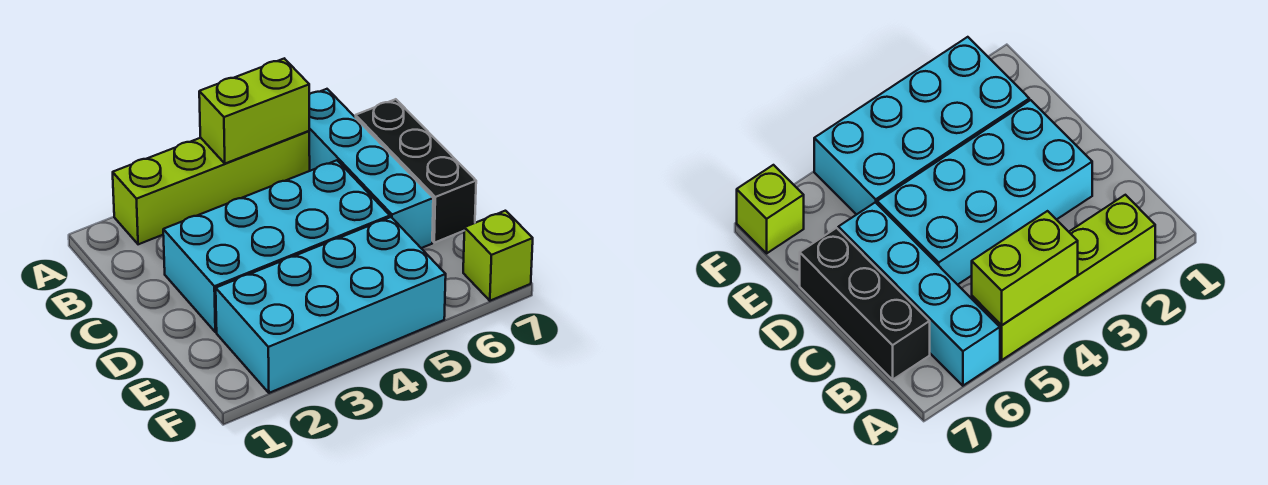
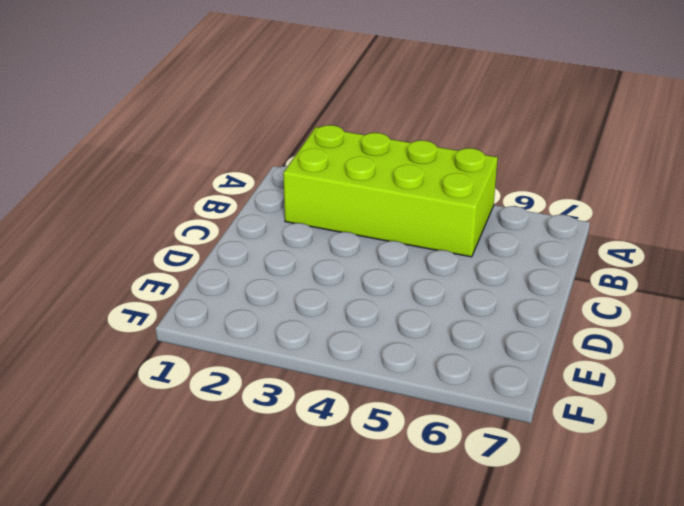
lime 2x4 brick [283,125,498,257] -> lime 1x4 brick [113,131,310,244]
none -> cyan 1x4 brick [309,89,433,248]
none -> black 1x3 brick [356,99,476,243]

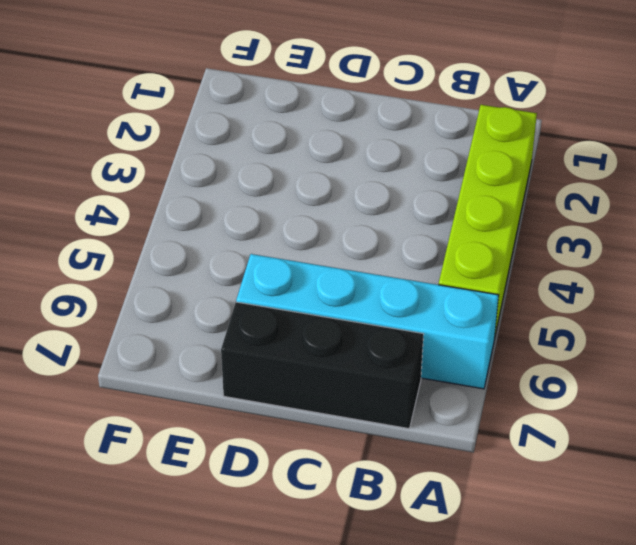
none -> cyan 2x4 brick [163,160,390,332]
none -> cyan 2x4 brick [216,217,446,393]

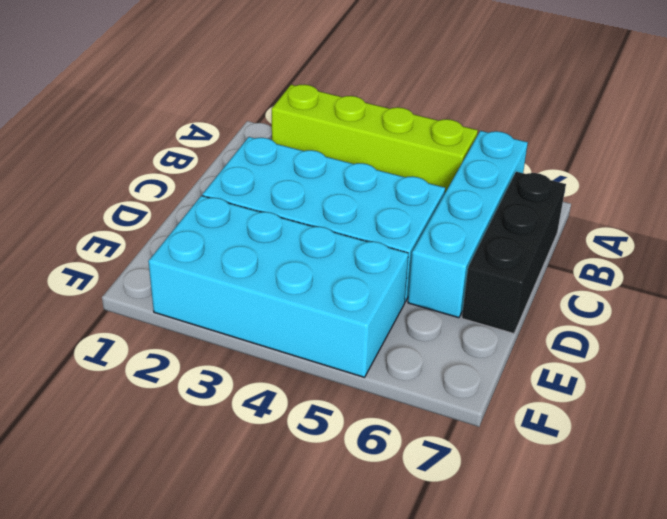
none -> lime 1x1 brick [463,211,533,301]
none -> lime 1x2 brick [199,59,309,164]

